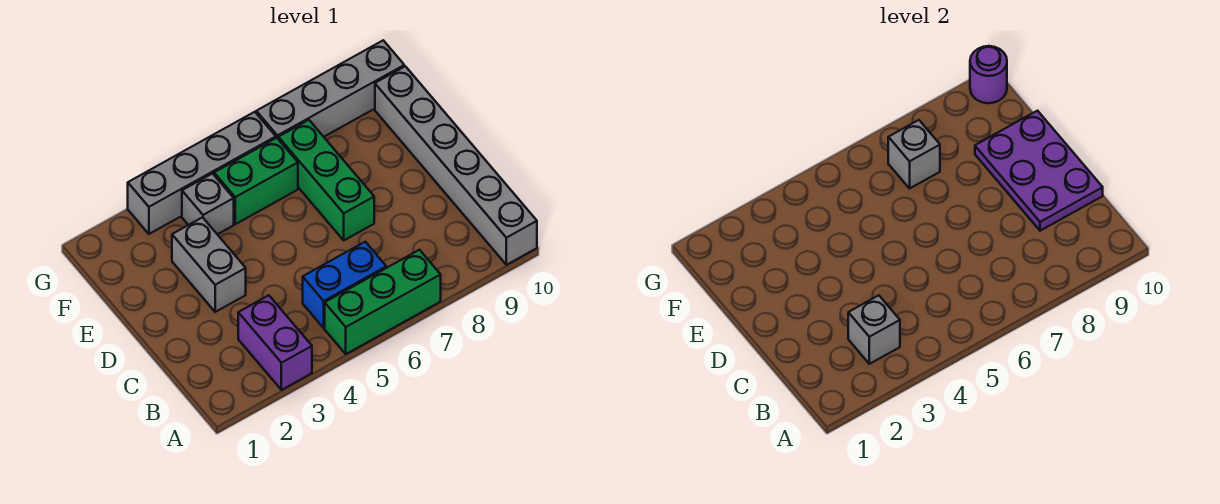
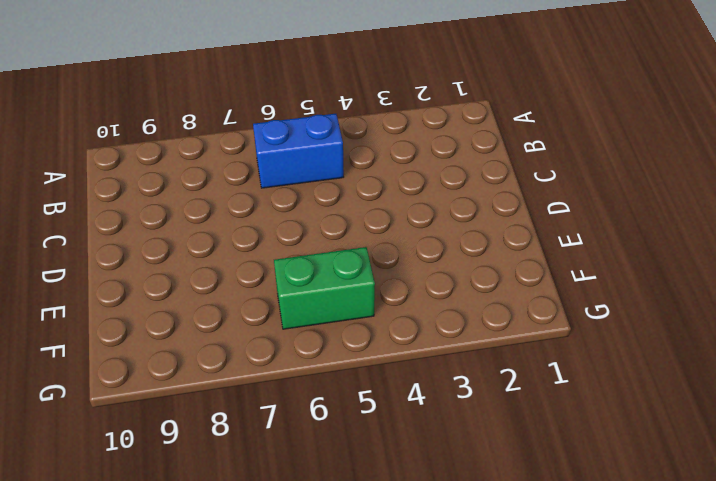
none -> purple 1x2 brick [238,295,312,390]
none -> green 1x3 brick [325,250,441,354]
none -> grey 1x6 brick [375,66,537,265]

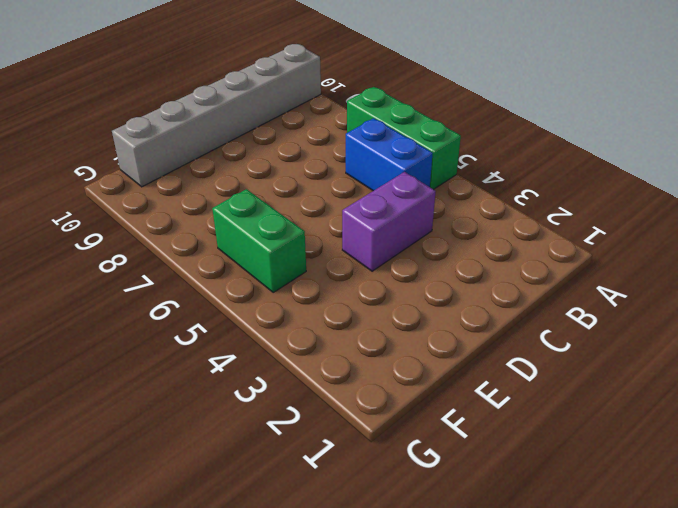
purple 1x2 brick [342,172,436,271] -> purple 1x2 brick moved to [238,295,312,390]
none -> grey 1x2 brick [172,217,246,312]
none -> green 1x3 brick [278,120,374,240]
none -> grey 1x1 brick [182,174,234,234]

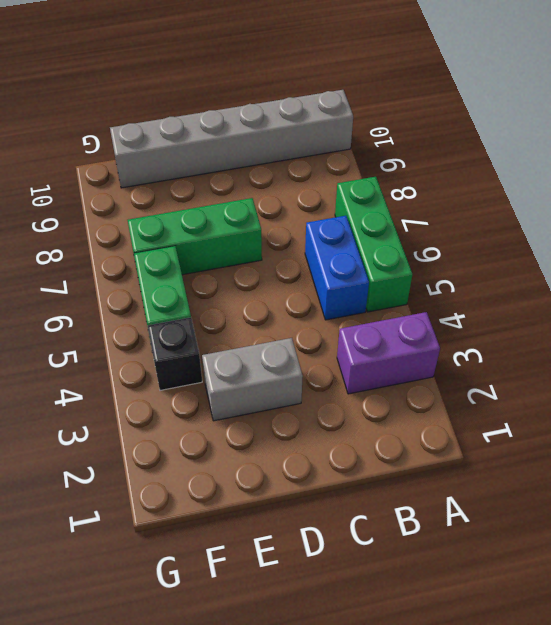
black 1x1 brick [148,317,202,390] -> grey 1x1 brick [182,174,234,234]
none -> grey 1x4 brick [128,112,276,234]
none -> grey 1x4 brick [256,40,404,138]
none -> grey 1x1 brick [848,295,900,364]

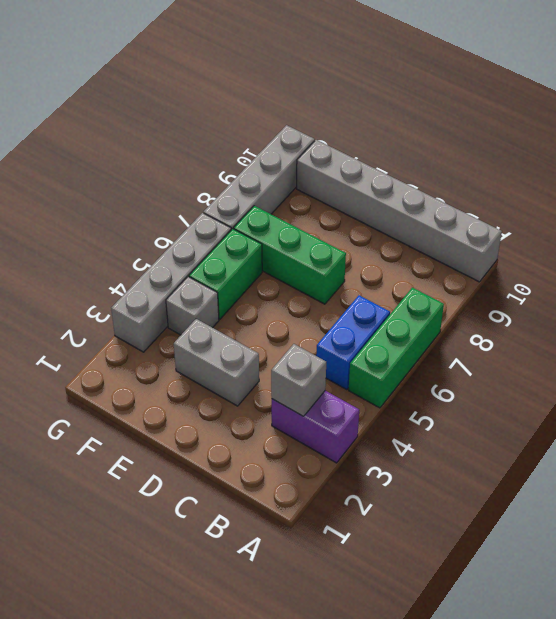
none -> purple 2x3 plate [975,111,1103,231]
none -> grey 1x1 brick [888,120,940,188]
none -> purple 1x1 round brick [970,46,1007,103]

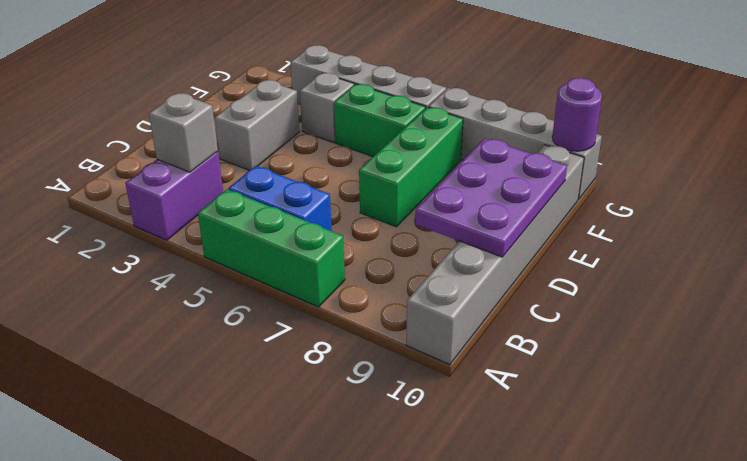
none -> grey 1x1 brick [888,120,940,188]

